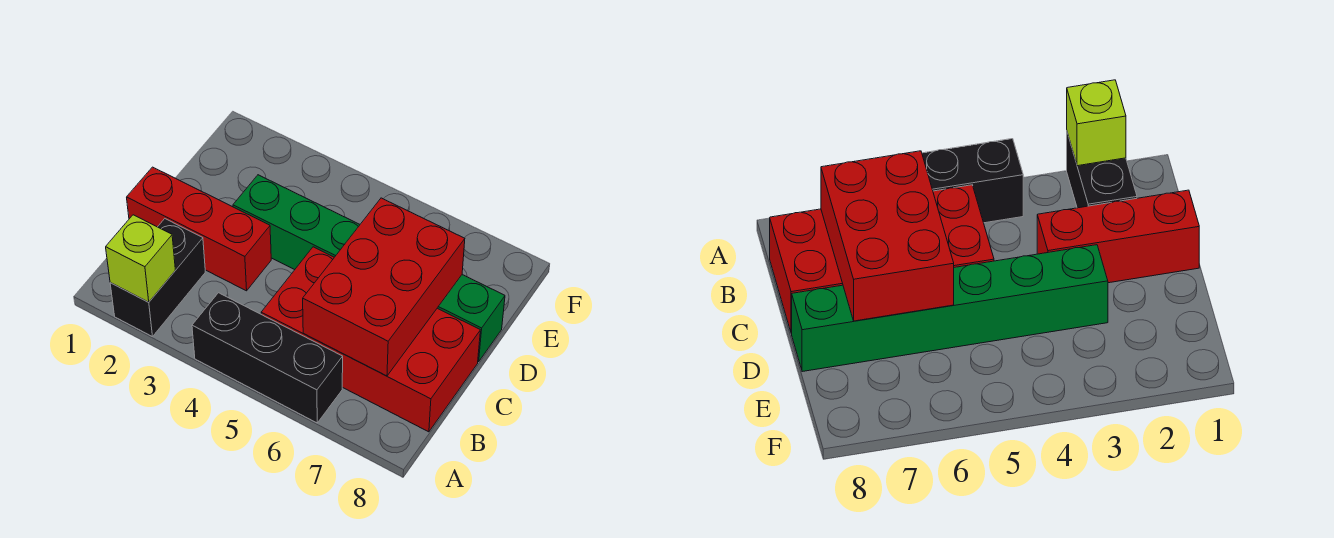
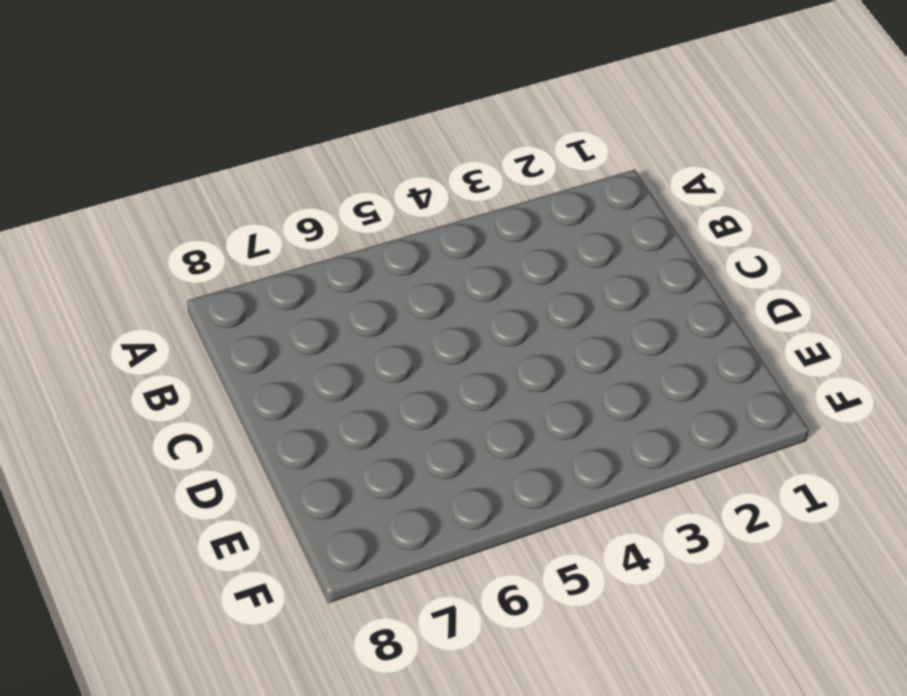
none -> black 1x2 brick [110,219,205,336]
none -> black 1x3 brick [192,293,343,423]

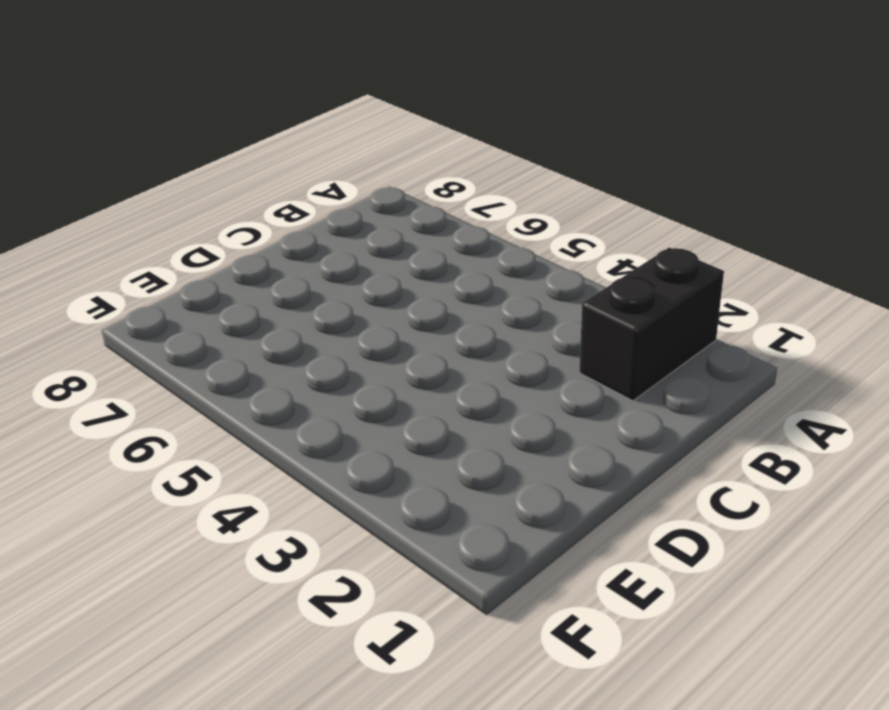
none -> black 1x3 brick [192,293,343,423]
none -> red 2x4 brick [261,247,480,432]

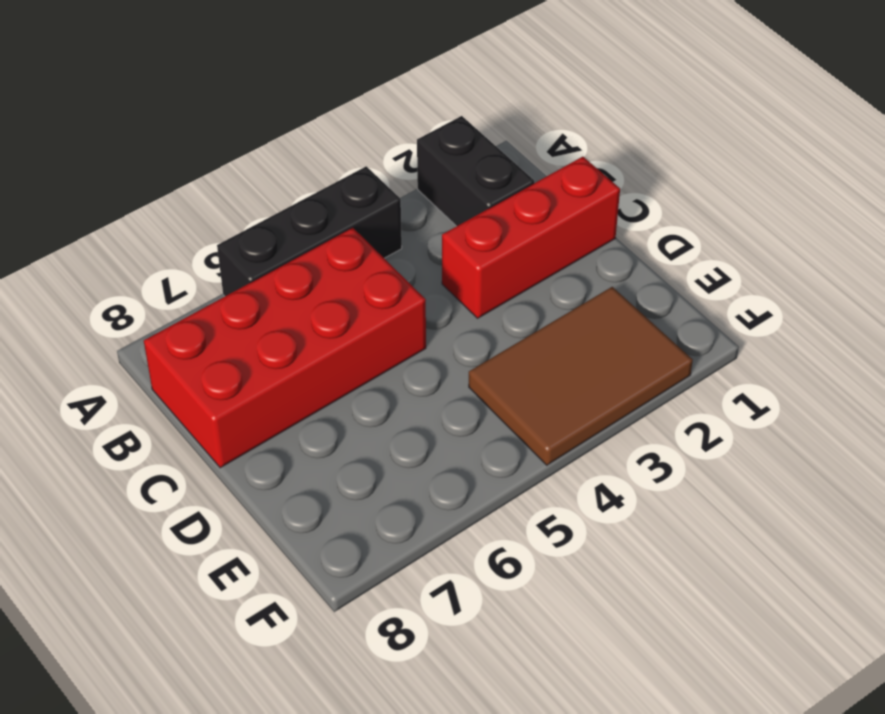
brown 2x3 tile [469,287,693,465] -> none
none -> green 1x6 brick [233,175,505,362]
none -> lime 1x1 brick [106,215,175,302]

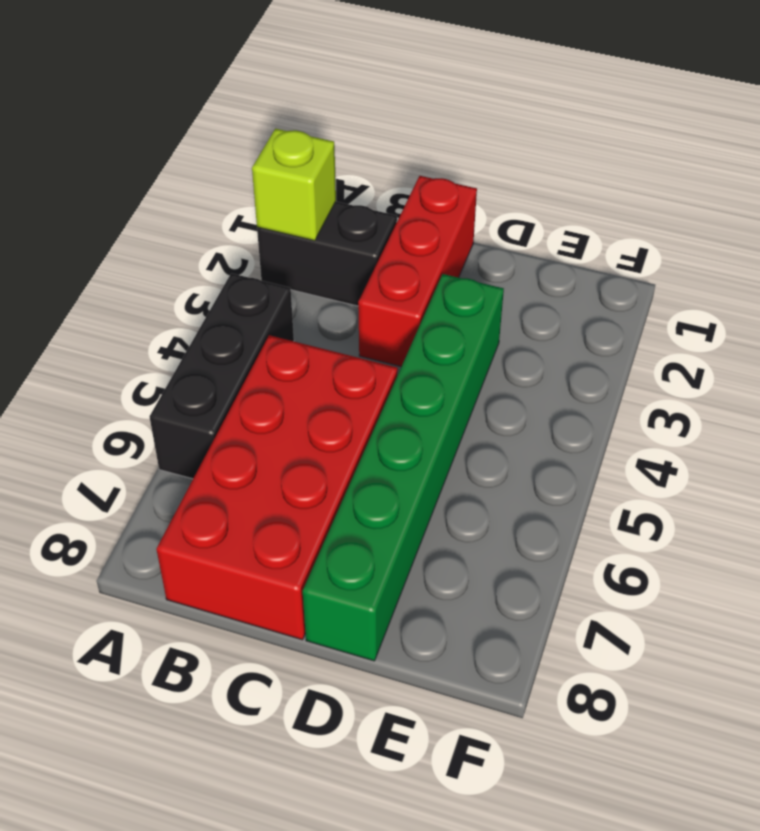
none -> red 2x3 brick [303,198,465,376]

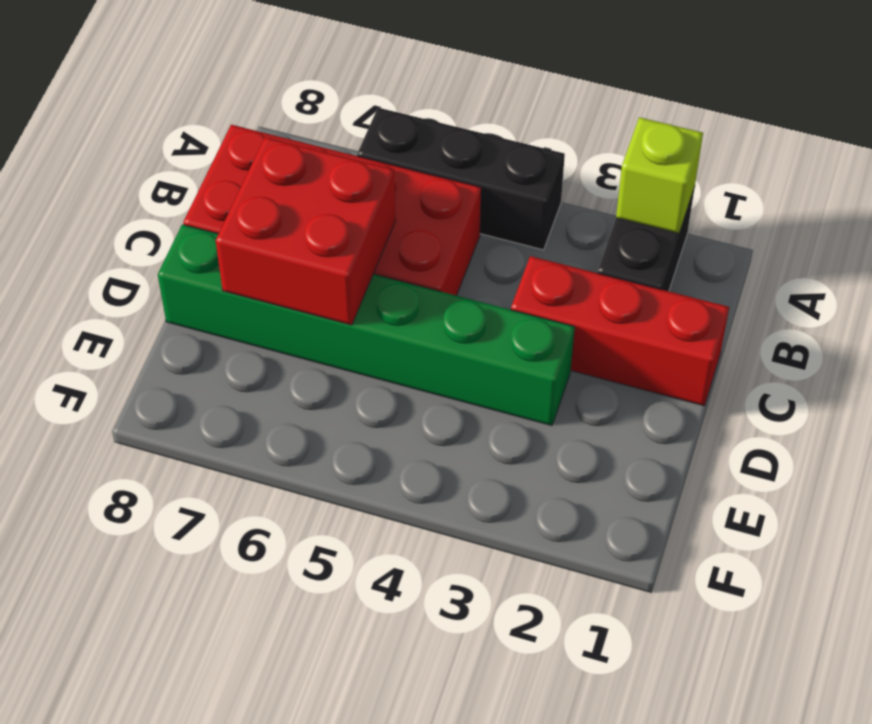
red 2x2 brick [216,137,396,325] -> red 2x3 brick [303,198,465,376]

